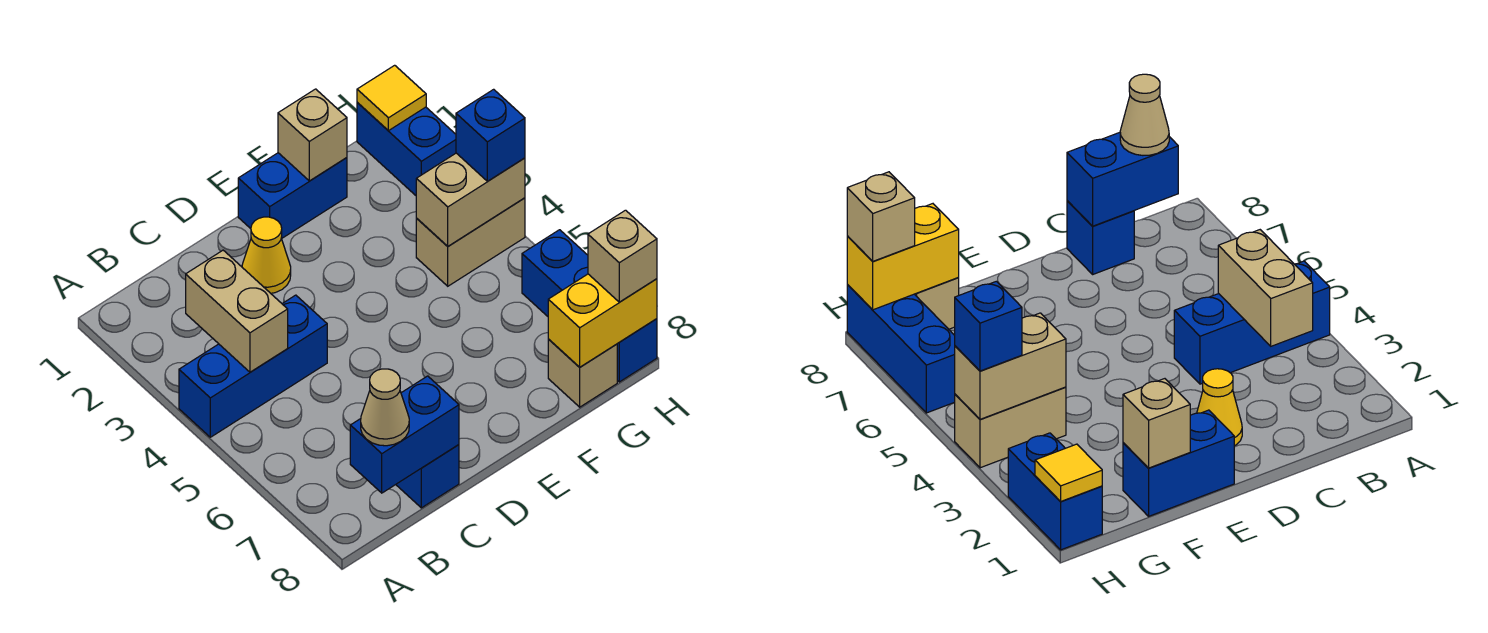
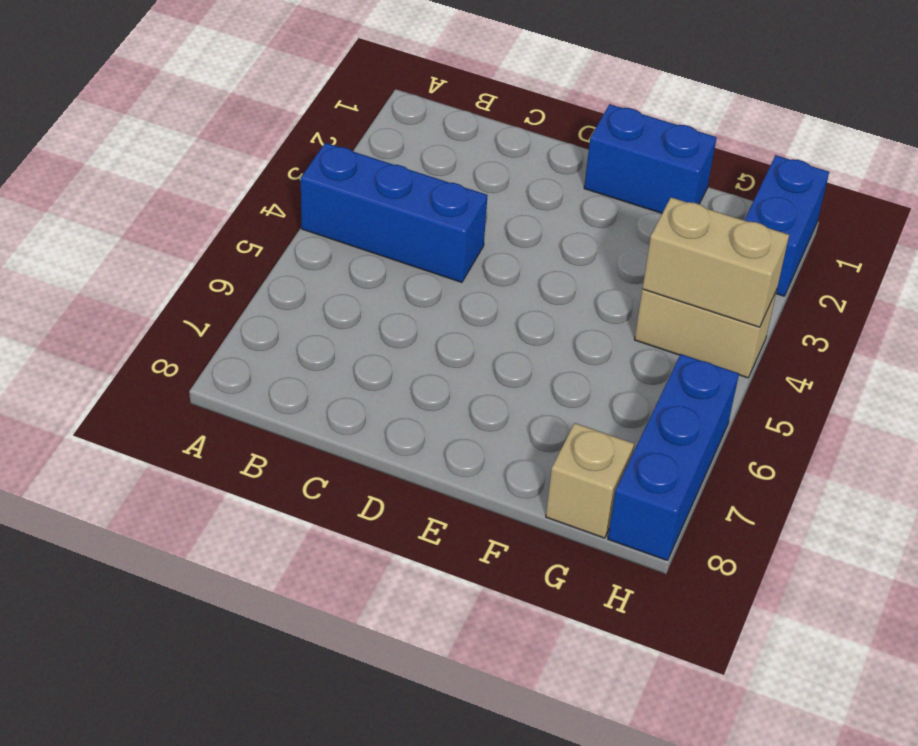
none -> blue 1x1 brick [396,445,459,508]
none -> yellow 1x1 cone [242,217,291,293]
none -> tan 1x2 brick [186,250,288,372]

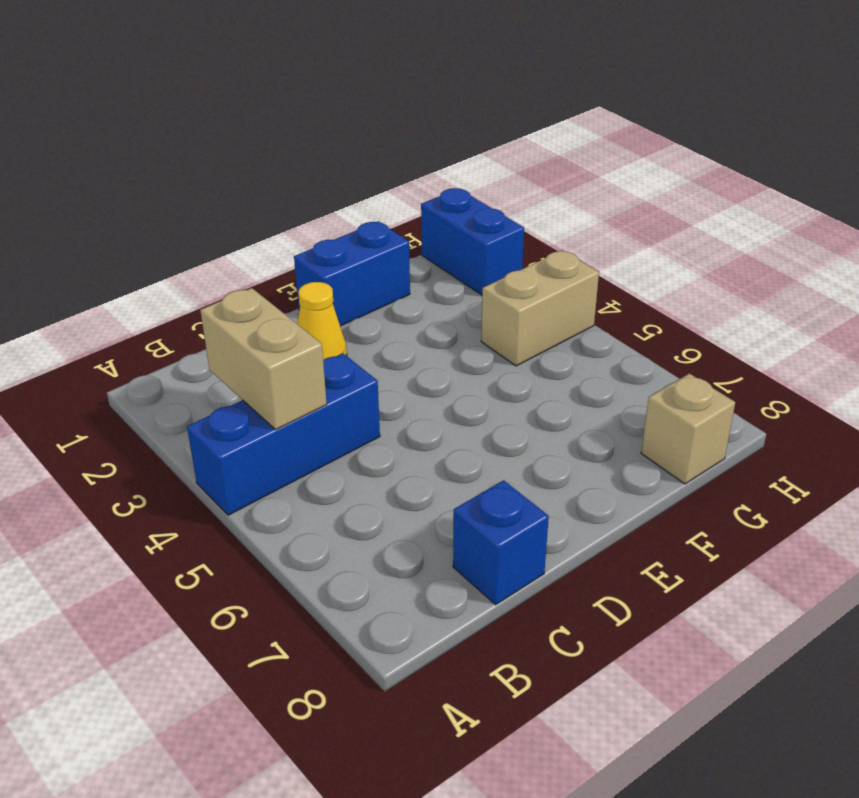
none -> blue 1x3 brick [522,230,657,382]
none -> blue 1x2 brick [350,376,459,493]
none -> tan 1x1 brick [278,89,347,181]

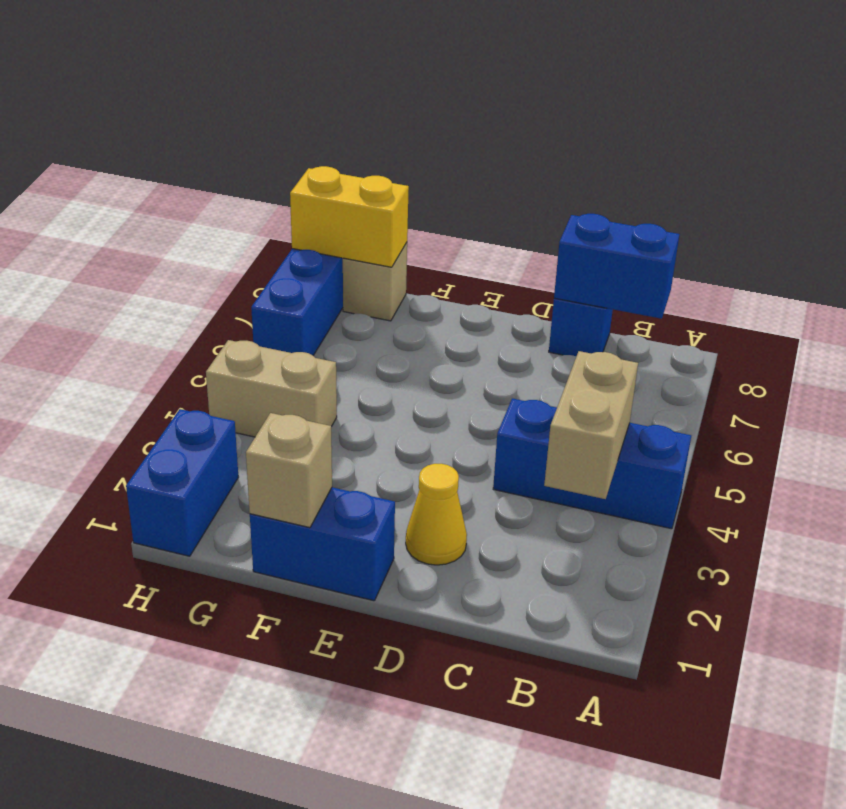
none -> tan 1x2 brick [416,153,525,246]
none -> yellow 1x1 tile [357,65,426,131]
none -> tan 1x1 cone [361,369,409,446]

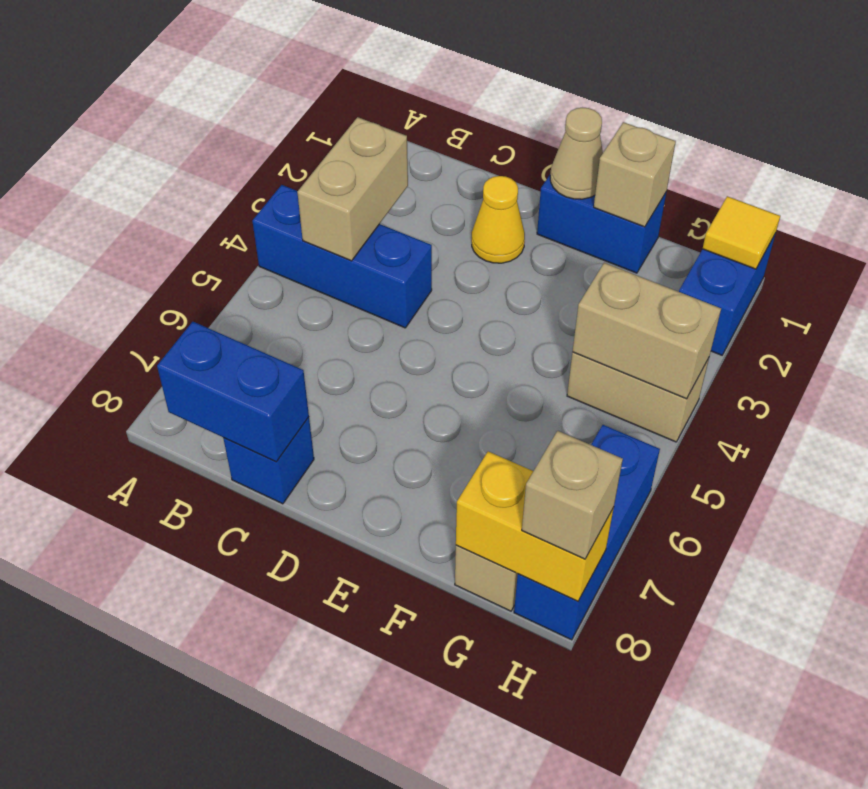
tan 1x1 cone [550,108,603,199] -> tan 1x1 cone moved to [361,369,409,446]
none -> blue 1x1 brick [456,89,525,181]

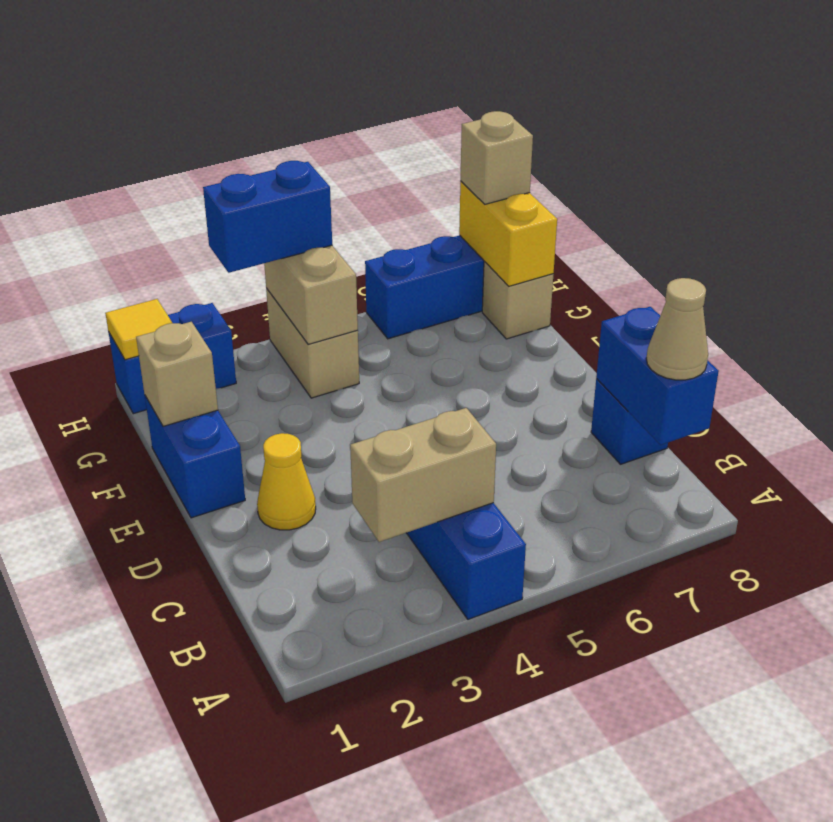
blue 1x2 brick [203,161,332,273] -> blue 1x1 brick [456,89,525,181]

